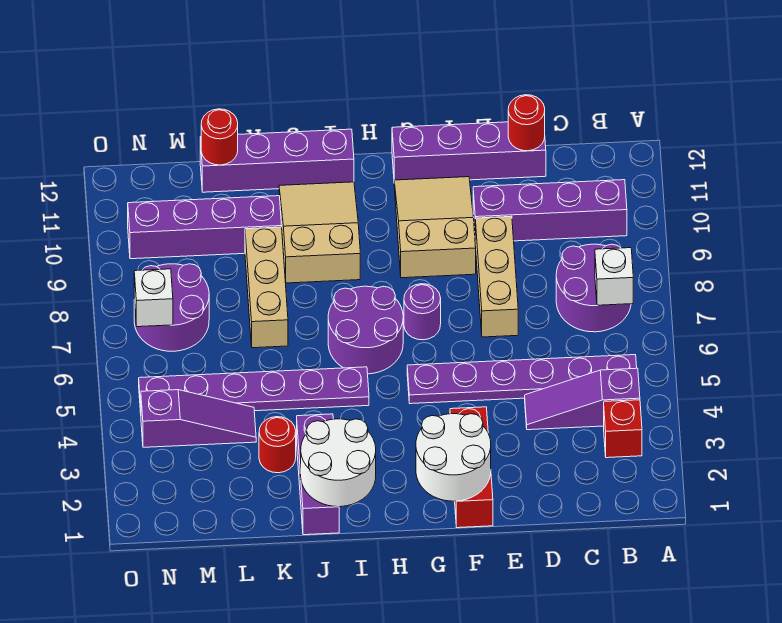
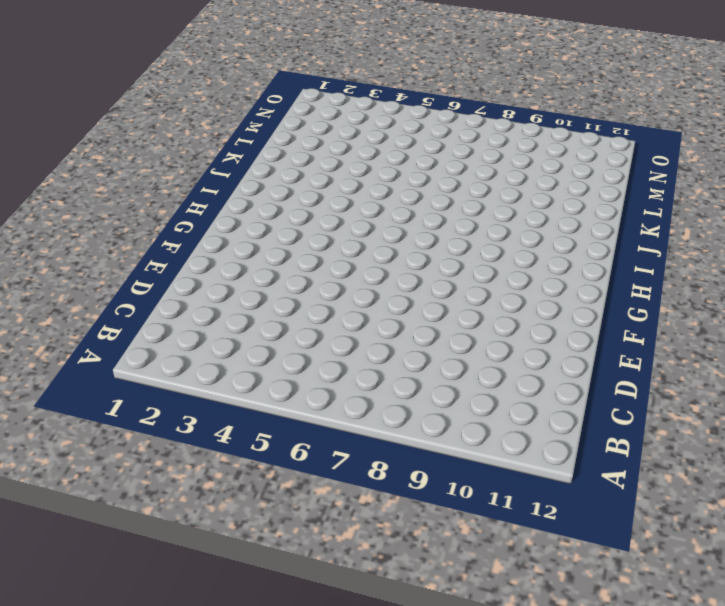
none -> red 1x1 brick [604,400,642,458]
none -> purple 1x3 slope [525,368,640,430]
none -> purple 1x6 plate [407,355,637,404]

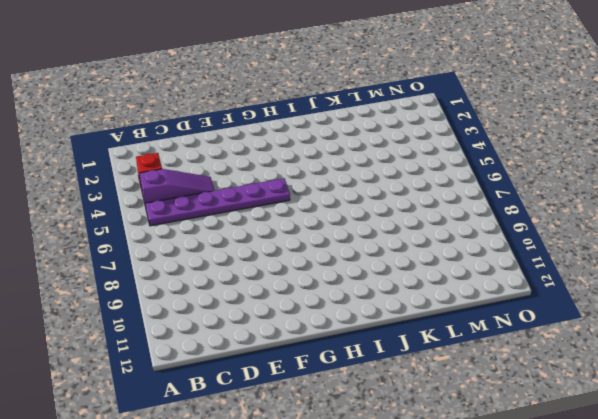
none -> purple 2x2 round brick [556,244,631,332]
none -> purple 1x4 brick [473,180,627,241]
none -> purple 1x4 brick [392,122,546,180]

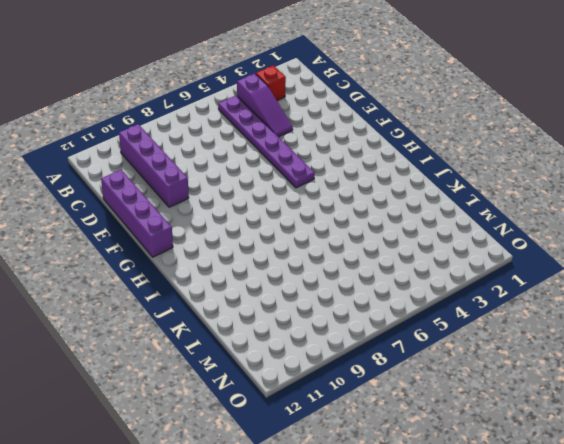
none -> purple 2x2 round brick [556,244,631,332]
none -> tan 1x3 brick [475,216,518,337]
none -> red 1x3 brick [450,407,493,528]

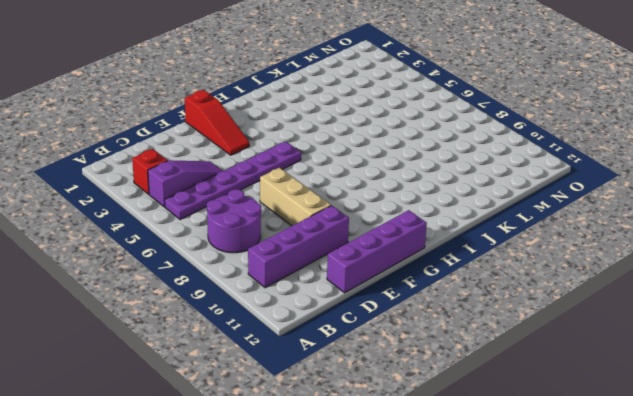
red 1x3 slope [185,90,249,155] -> red 1x3 brick [450,407,493,528]
none -> tan 2x3 slope [394,177,476,278]
none -> purple 1x1 round brick [404,284,441,340]
none -> purple 2x2 round brick [328,286,403,374]

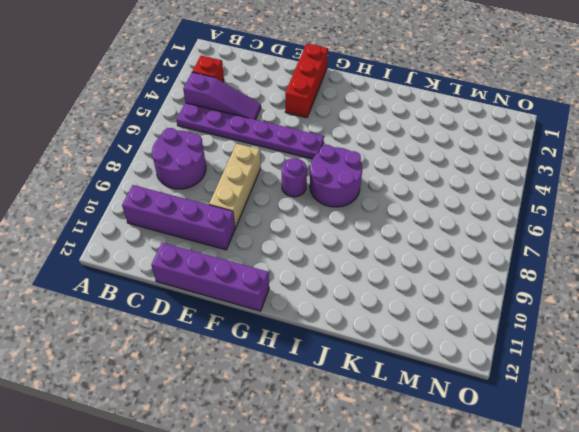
none -> tan 2x3 slope [394,177,476,278]
none -> purple 1x6 plate [139,367,369,412]
none -> tan 2x3 slope [279,182,360,283]

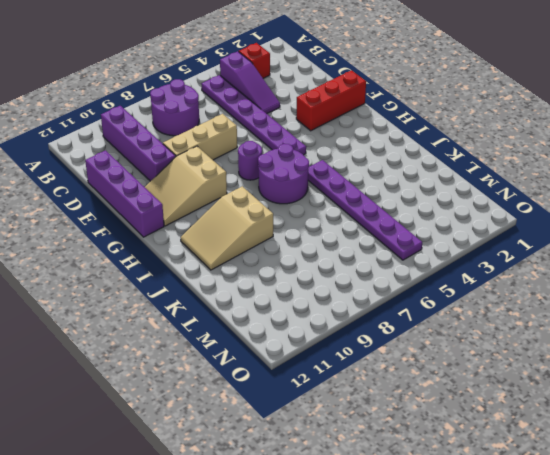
none -> purple 1x4 brick [200,129,354,192]
none -> purple 1x3 brick [297,414,339,535]
none -> red 1x1 round brick [259,417,296,473]

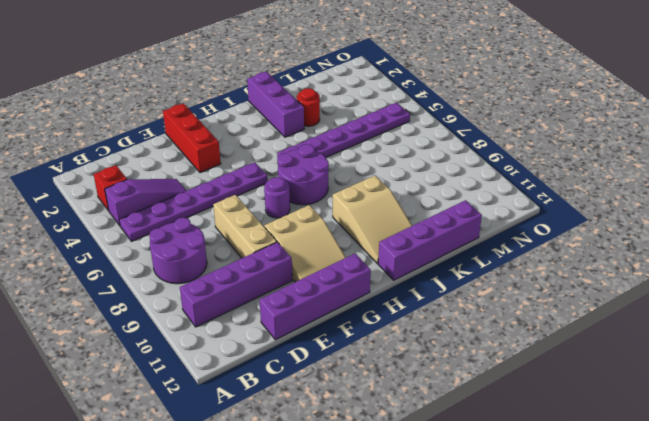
none -> tan 1x3 brick [245,227,288,348]
none -> purple 1x4 brick [128,196,282,259]
none -> purple 1x3 slope [141,390,256,447]

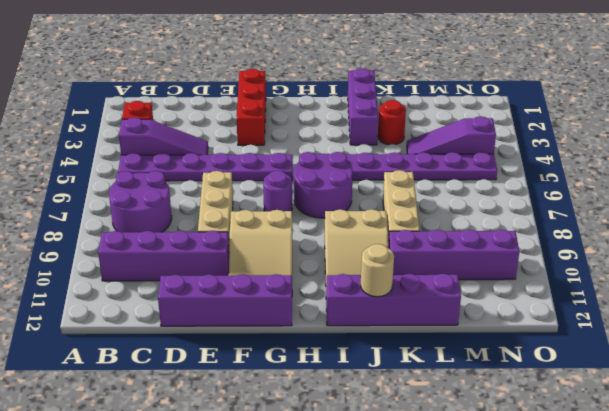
tan 1x1 round brick [361,244,394,297] -> none
none -> purple 2x2 round brick [134,264,209,351]
none -> white 1x1 brick [595,248,633,305]
none -> red 1x1 round brick [508,95,545,151]

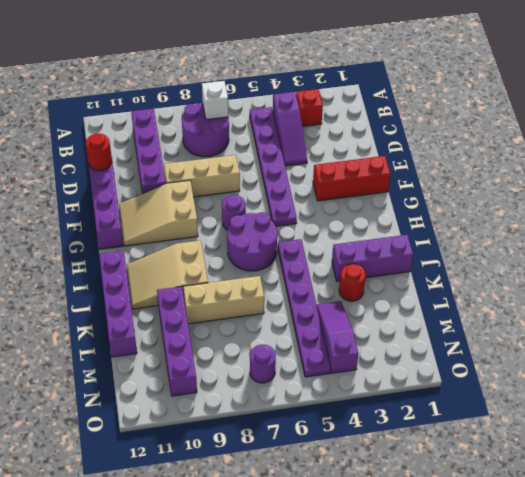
purple 1x1 round brick [250,345,276,383] -> purple 2x2 round brick [134,264,209,351]
none -> white 2x2 round brick [416,414,491,501]
none -> white 2x2 round brick [301,419,376,507]
none -> red 1x1 round brick [201,109,238,165]

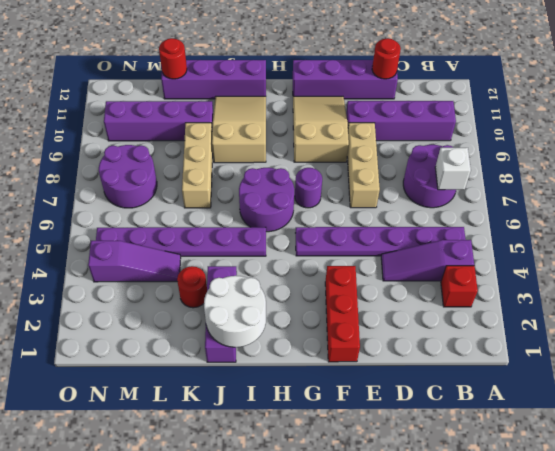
none -> white 2x2 round brick [416,414,491,501]
none -> white 1x1 brick [134,269,173,327]

